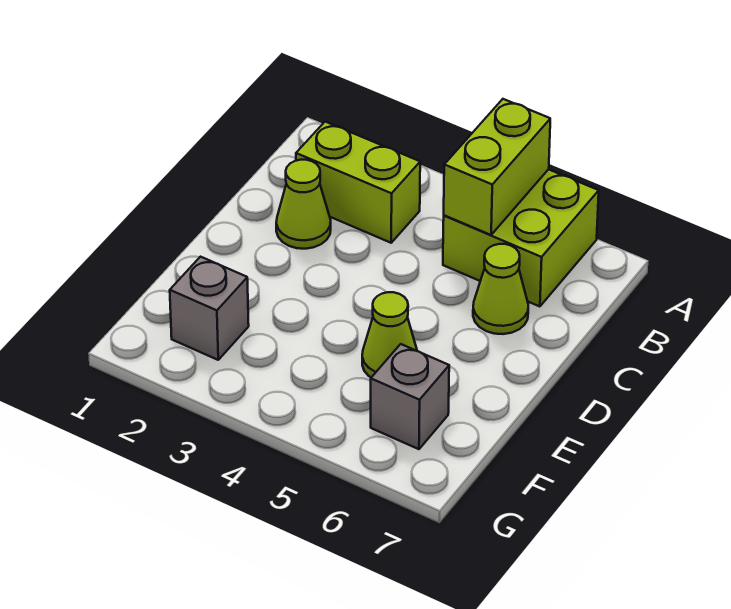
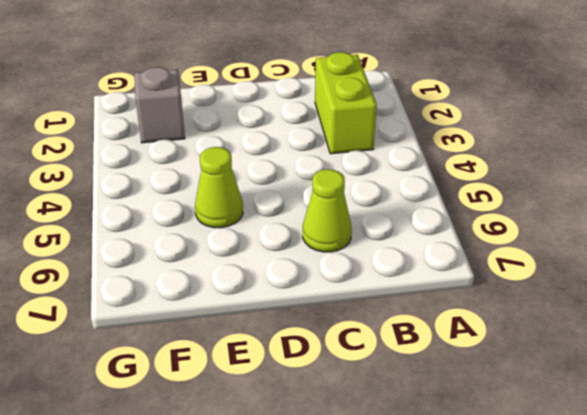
none -> lime 2x2 brick [443,169,599,307]
none -> lime 1x1 cone [276,160,331,249]

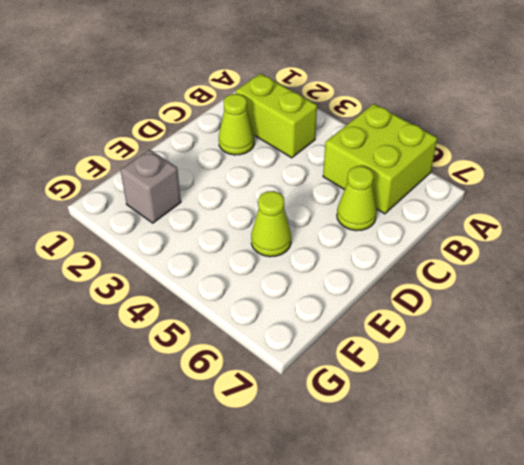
none -> grey 1x1 brick [371,344,449,449]
none -> lime 1x2 brick [444,99,550,235]

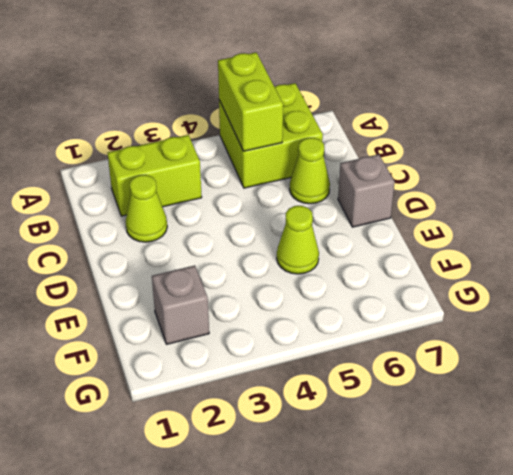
grey 1x1 brick [338,154,395,227] -> grey 1x1 brick moved to [371,344,449,449]

